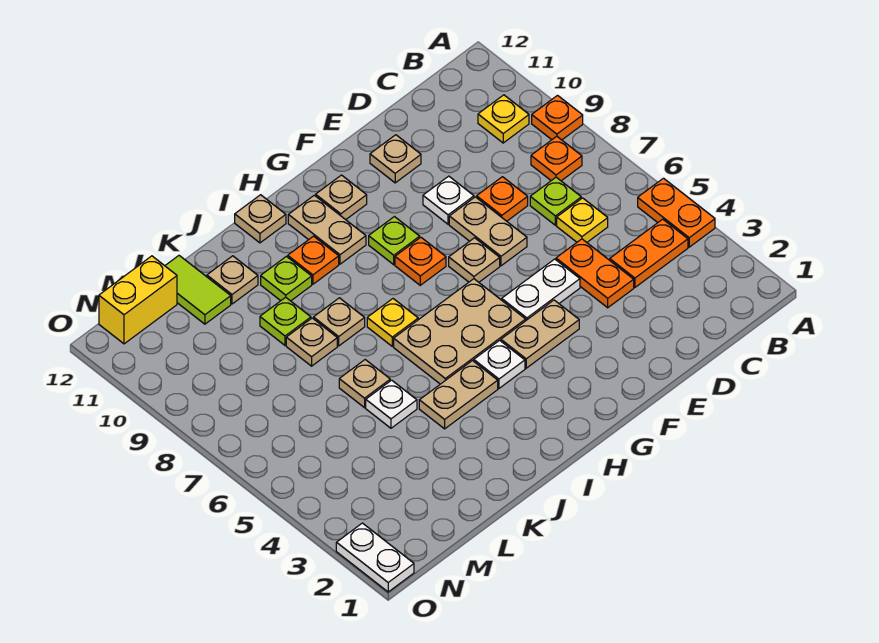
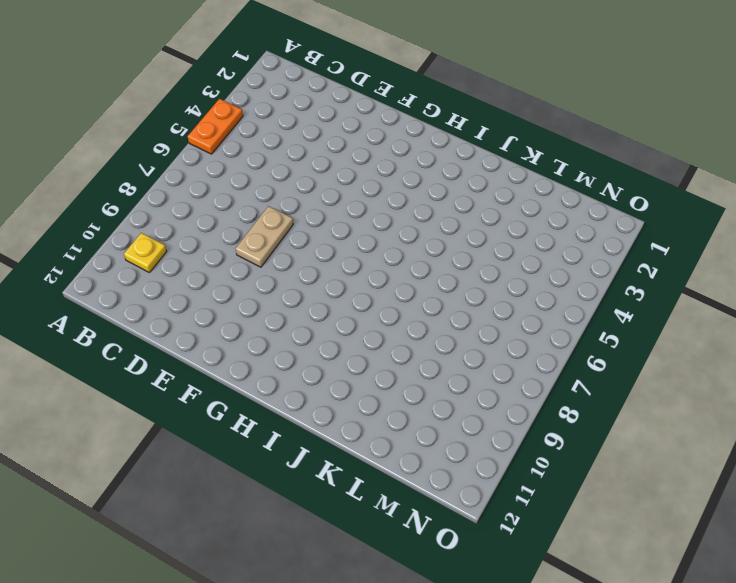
none -> orange 1x1 plate [532,96,583,140]
none -> orange 1x2 plate [610,219,688,287]
none -> orange 1x1 plate [531,136,582,181]
none -> yellow 1x1 plate [557,198,608,242]

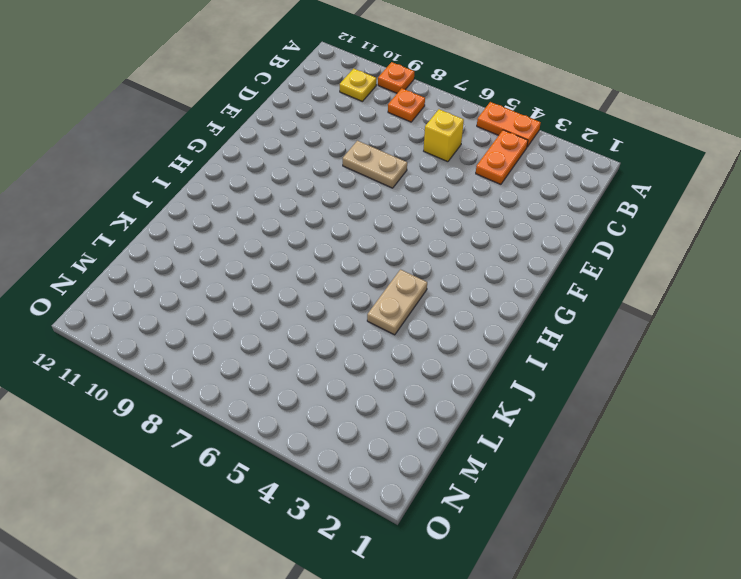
yellow 1x1 brick [424,109,464,162] -> yellow 1x1 plate [557,198,608,242]
none -> lime 1x1 plate [530,177,581,225]
none -> orange 1x2 plate [556,239,634,308]
none -> orange 1x1 plate [477,177,528,221]
none -> white 1x2 plate [502,259,580,320]

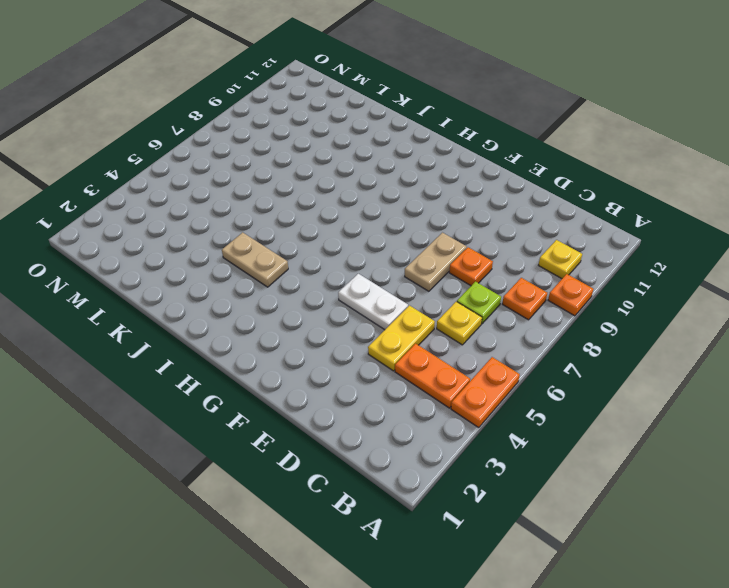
yellow 1x2 plate [368,306,435,371] -> orange 1x2 plate [556,239,634,308]
none -> white 1x1 plate [423,176,474,224]
none -> tan 1x1 plate [370,135,421,183]
none -> tan 1x2 plate [501,300,579,368]
none -> tan 1x1 plate [449,238,500,282]

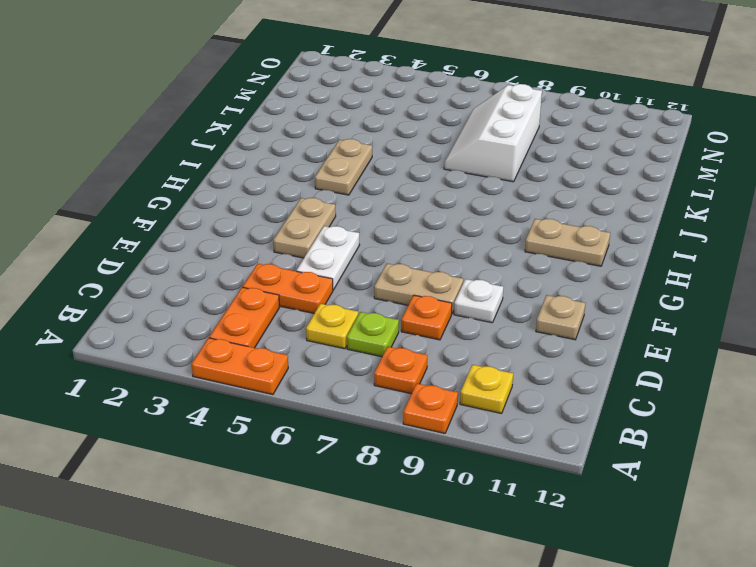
white 2x3 slope [444,84,542,182] -> tan 1x1 plate [286,318,337,366]
none -> tan 1x1 plate [449,238,500,282]
none -> tan 2x3 plate [394,279,526,384]
none -> orange 1x1 plate [395,237,446,285]
none -> lime 1x1 plate [369,217,420,265]

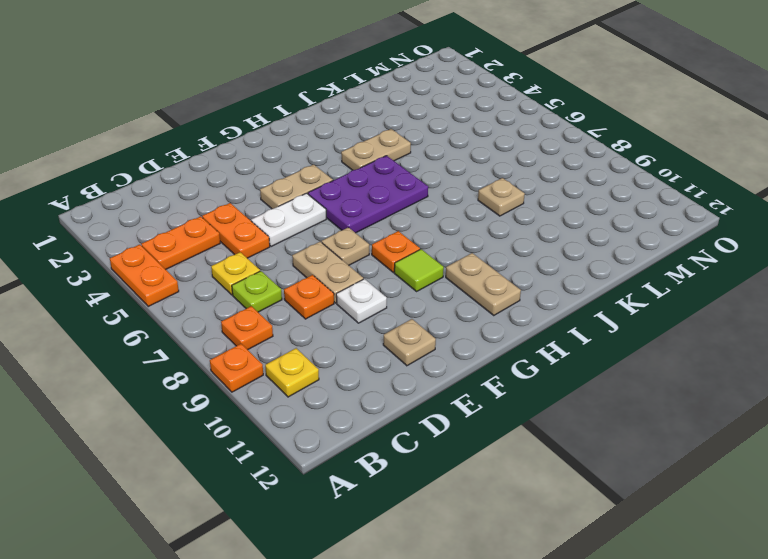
purple 2x3 plate [308,156,428,233] -> tan 2x3 plate [394,279,526,384]
lime 1x1 tile [394,249,444,291] -> lime 1x1 plate [369,217,420,265]
none -> tan 1x1 plate [316,175,367,220]
none -> white 1x1 plate [474,340,525,388]
none -> yellow 1x1 plate [367,299,418,346]
none -> orange 1x1 plate [288,236,339,284]

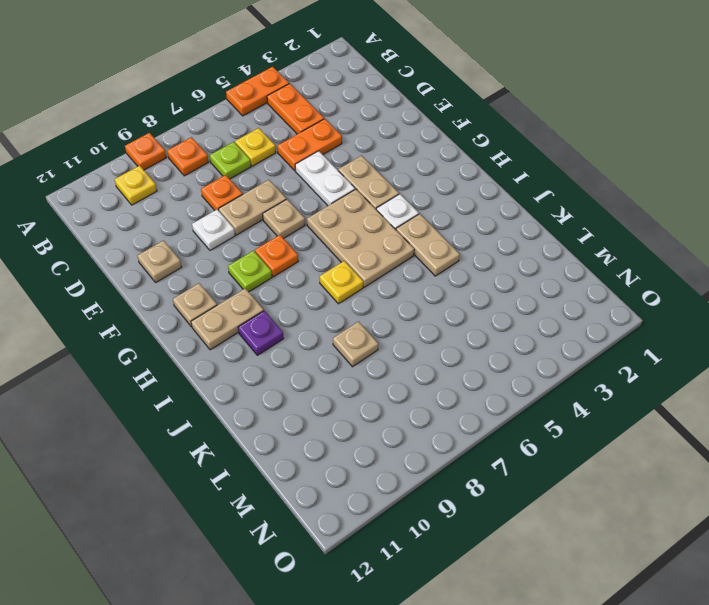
purple 1x1 plate [238,311,284,355] -> orange 1x1 plate [288,236,339,284]
none -> tan 1x1 plate [235,195,286,243]
none -> tan 1x1 plate [314,298,365,346]
none -> lime 1x1 plate [261,256,312,301]
none -> white 1x1 plate [366,380,417,428]

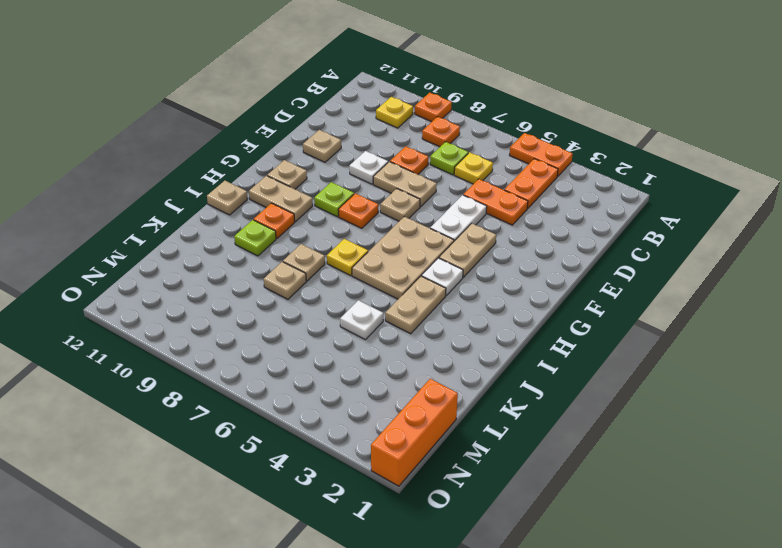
orange 1x3 brick [371,379,458,486] -> white 1x2 plate [336,523,414,592]
none -> tan 1x1 plate [339,360,390,408]
none -> lime 1x1 plate [260,297,311,345]
none -> tan 1x1 plate [207,256,258,304]
none -> lime 1x2 tile [165,256,231,324]

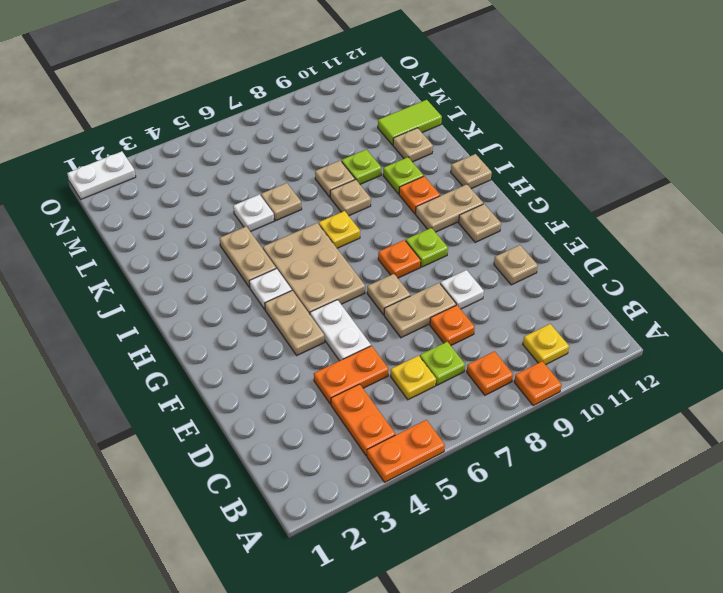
none -> yellow 1x2 brick [99,256,177,344]

